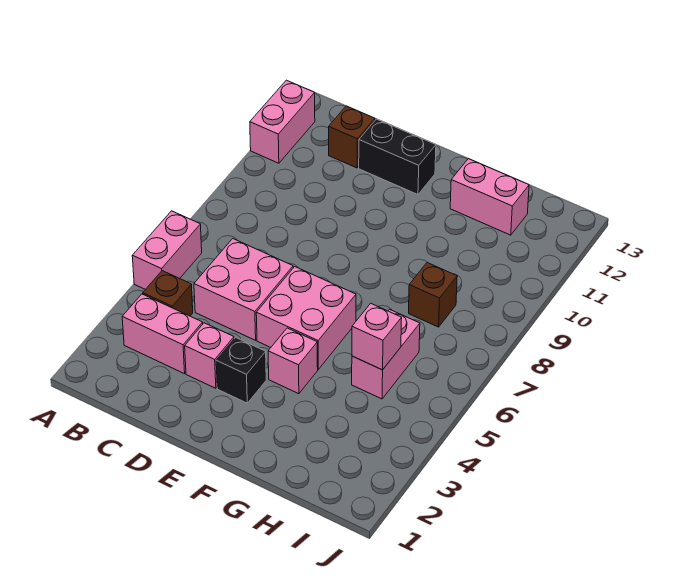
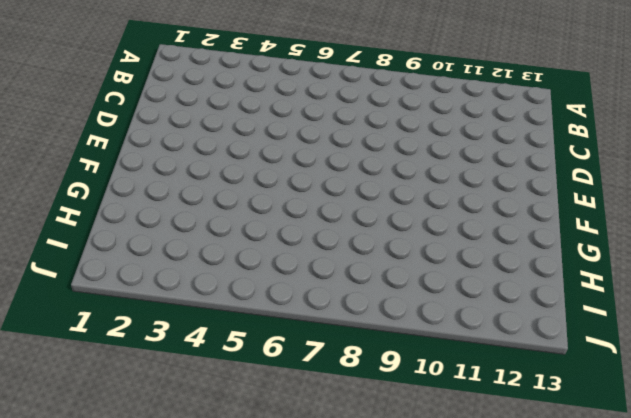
none -> pink 1x2 brick [132,211,202,290]
none -> pink 1x2 brick [250,80,315,163]
none -> pink 1x2 brick [122,294,203,374]

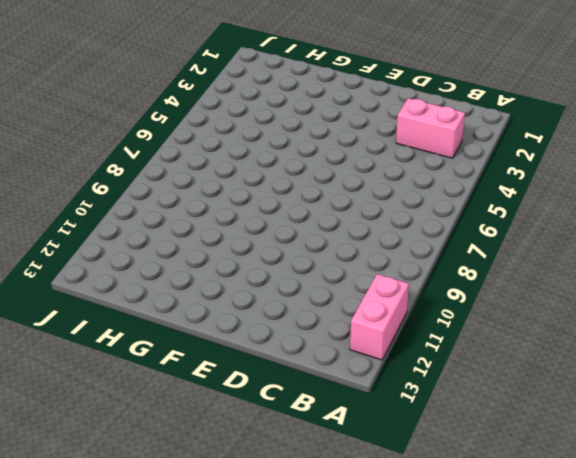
none -> pink 1x2 brick [132,211,202,290]
none -> brown 1x1 brick [143,271,193,316]
none -> pink 2x2 brick [194,239,293,340]

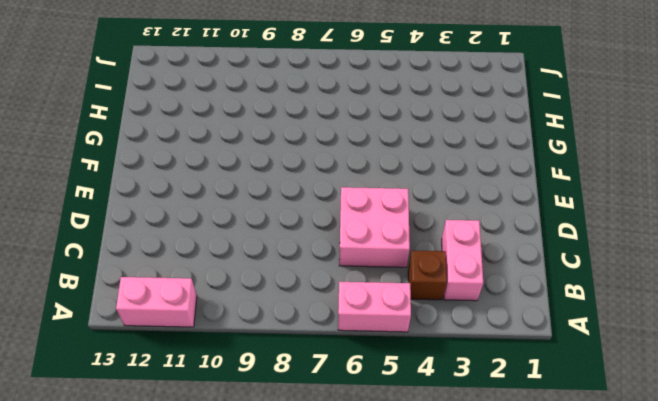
none -> brown 1x1 brick [329,106,375,168]
none -> pink 1x1 brick [185,323,234,388]
none -> black 1x2 brick [359,119,436,195]

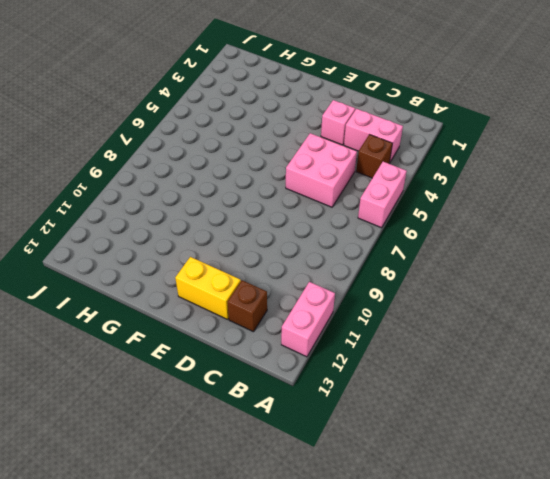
yellow 1x2 brick [175,257,241,319] -> black 1x2 brick [359,119,436,195]
none -> black 1x1 brick [216,337,266,403]
none -> pink 2x2 brick [256,267,356,369]
none -> pink 1x1 brick [268,328,318,394]

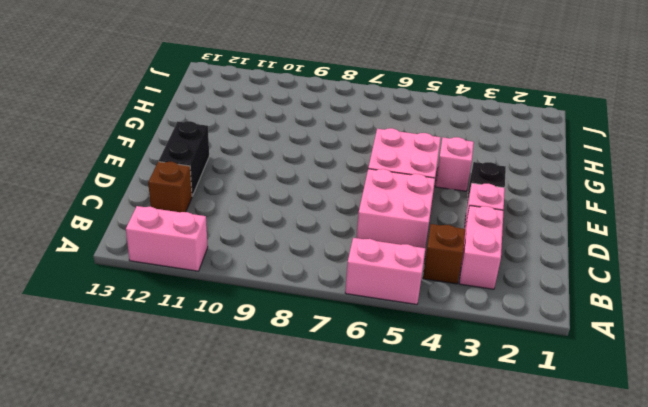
none -> pink 1x2 brick [450,159,529,235]
none -> pink 1x2 brick [352,309,420,399]
none -> brown 1x1 brick [409,262,457,327]

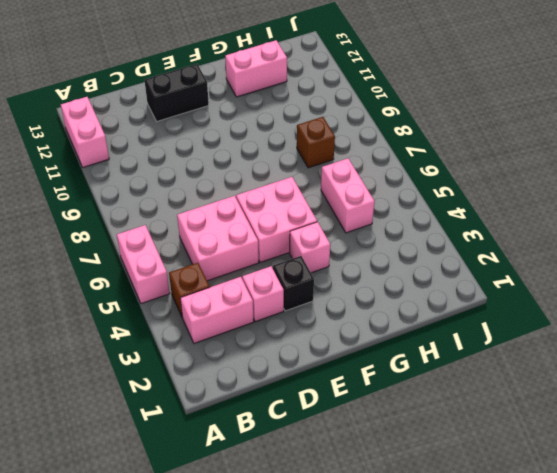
none -> brown 1x1 brick [329,106,375,168]
none -> pink 1x1 brick [352,303,402,370]

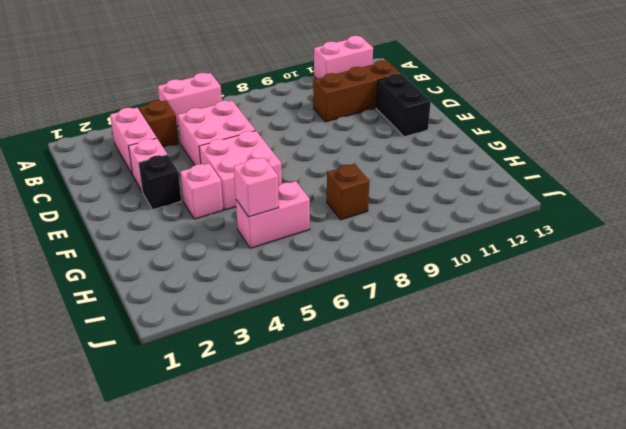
brown 1x3 brick [313,60,401,122] -> brown 1x1 brick [329,106,375,168]
none -> pink 1x2 brick [450,159,529,235]

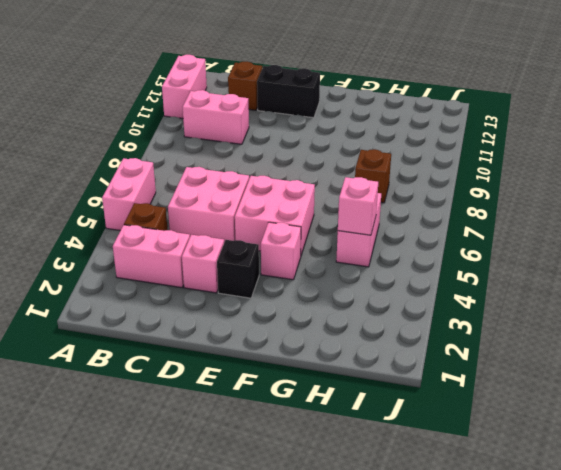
pink 1x2 brick [183,90,249,144] -> pink 1x2 brick moved to [450,159,529,235]

